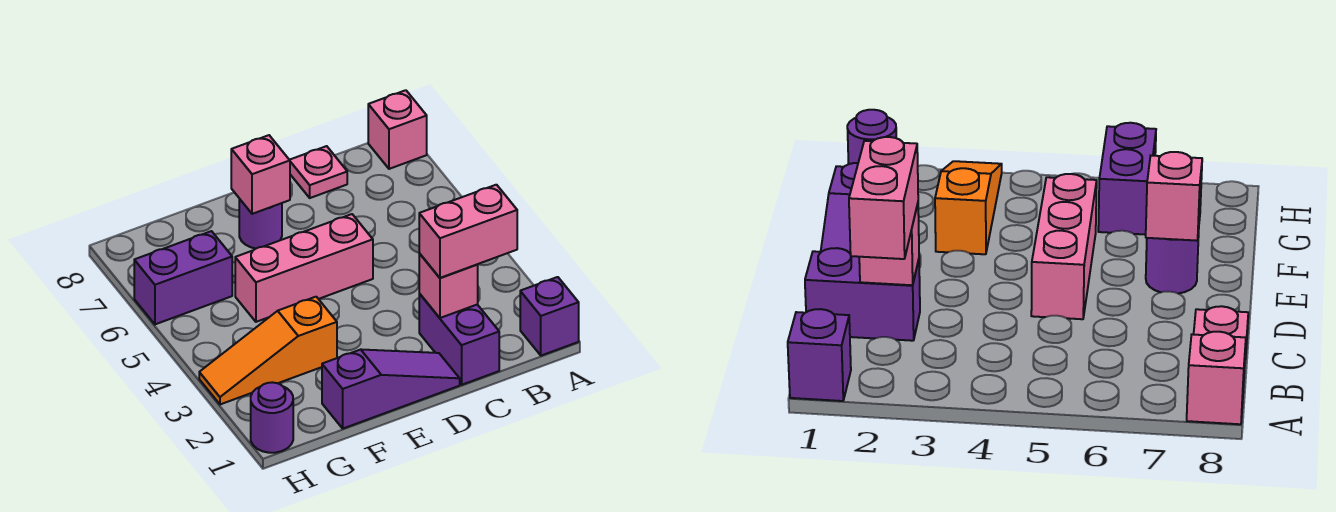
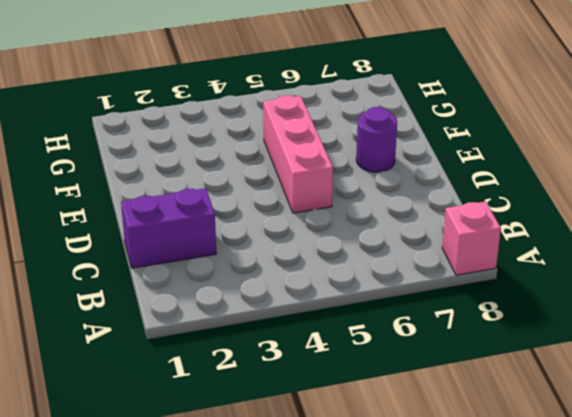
none -> purple 1x1 brick [520,277,579,356]
none -> pink 1x1 plate [290,146,347,198]
none -> purple 1x3 slope [322,349,460,428]

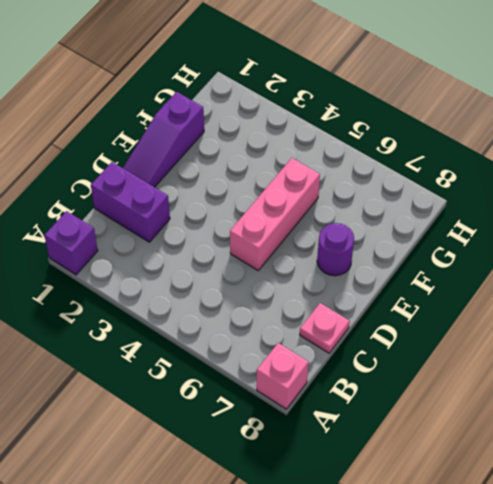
none -> orange 1x3 slope [199,297,337,404]
none -> purple 1x2 brick [134,231,232,324]
none -> purple 1x1 round brick [251,382,293,453]

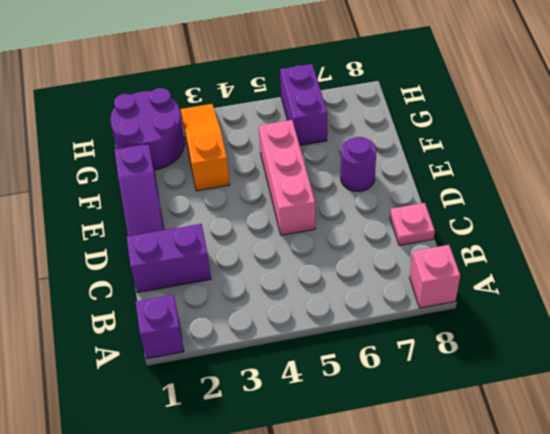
purple 2x2 round brick [110,88,185,170] -> purple 1x1 round brick [251,382,293,453]
none -> pink 1x1 brick [419,253,478,318]
none -> pink 1x1 brick [231,135,290,214]
none -> pink 1x2 brick [419,185,517,278]

